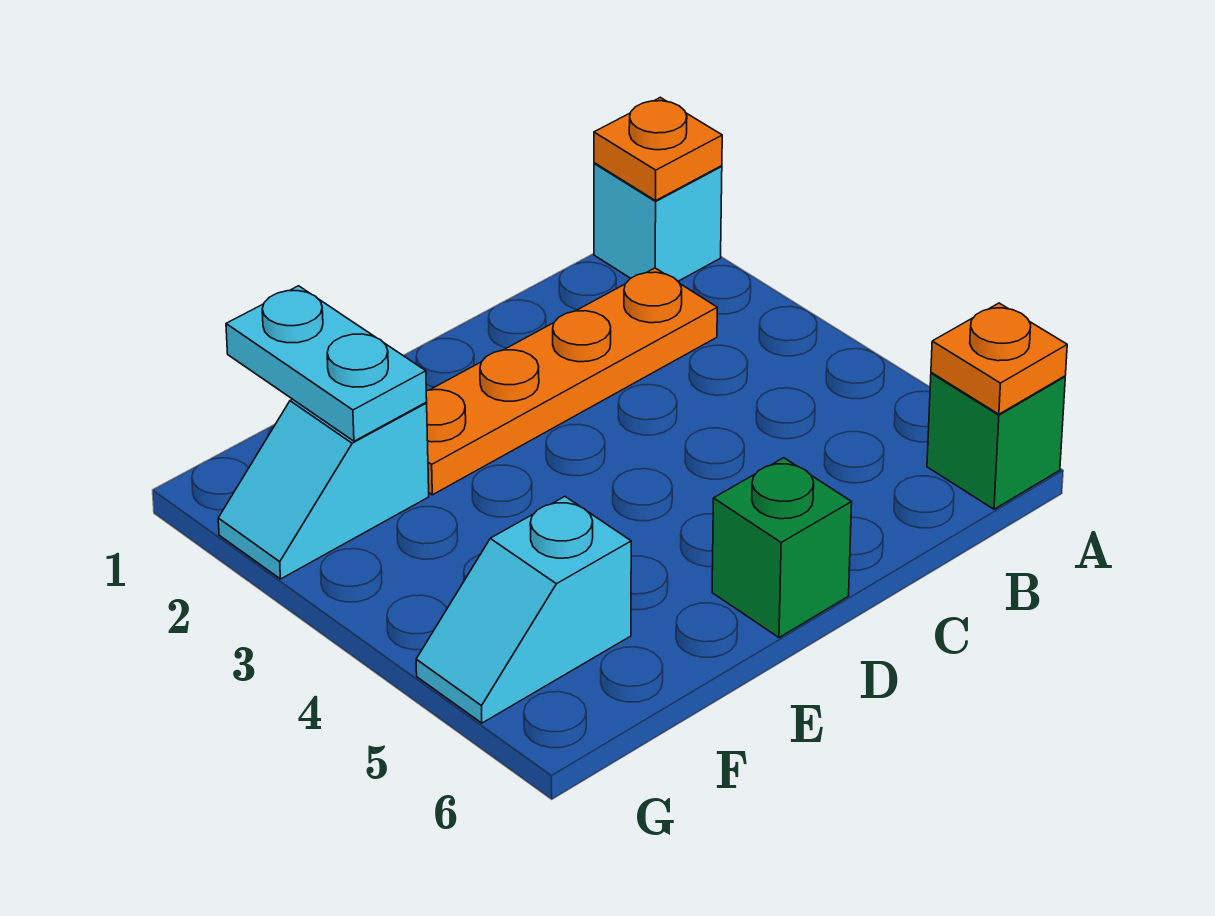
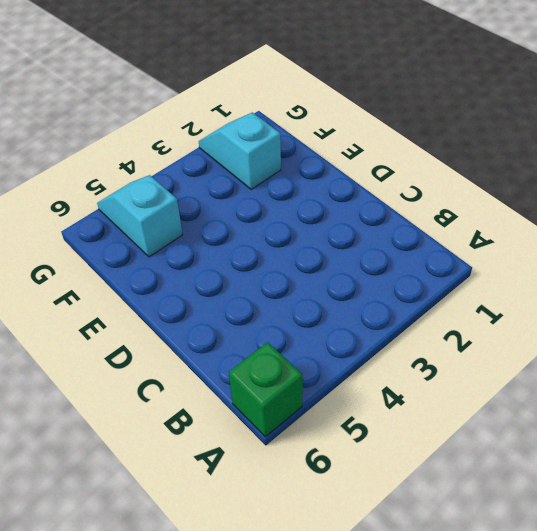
none -> cyan 1x1 brick [594,163,722,281]
none -> orange 1x4 plate [426,268,717,495]

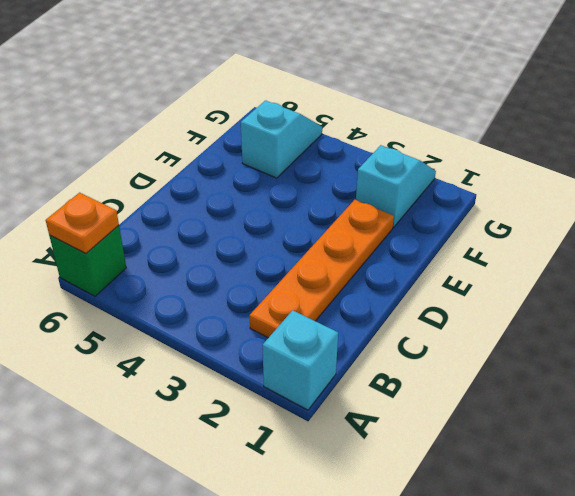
none -> green 1x1 brick [712,458,852,638]
none -> orange 1x1 plate [594,97,722,201]

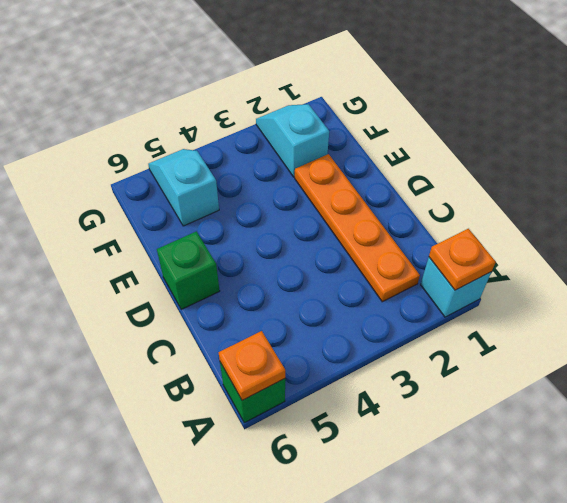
none -> cyan 1x2 plate [226,286,427,441]

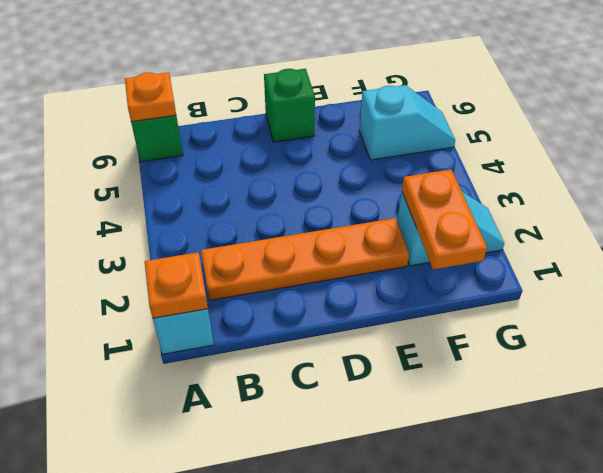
orange 1x2 plate [402,170,487,270] -> cyan 1x2 plate [226,286,427,441]

